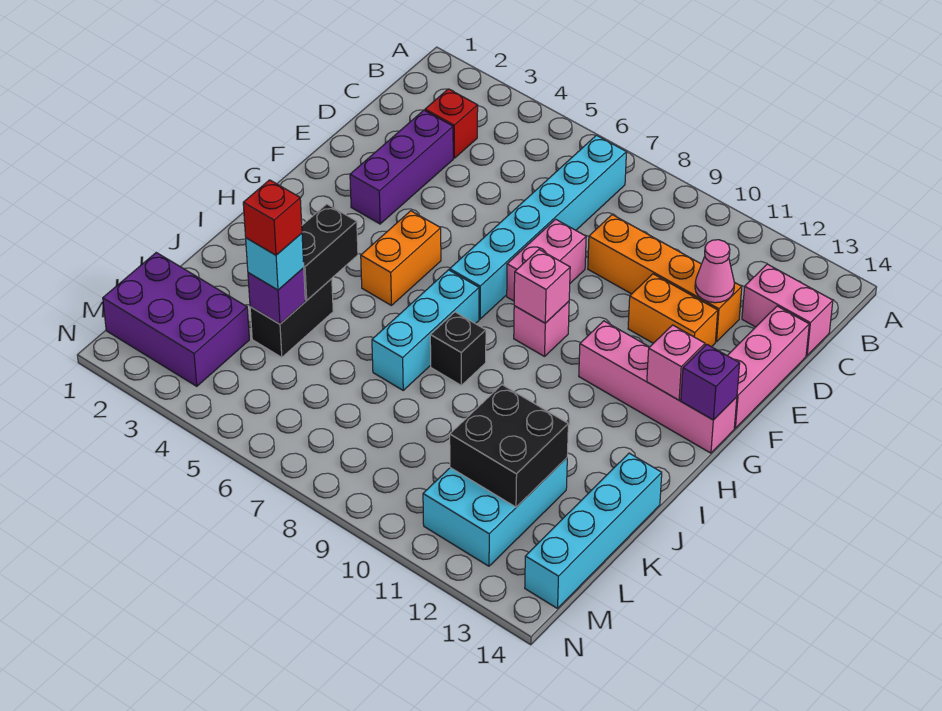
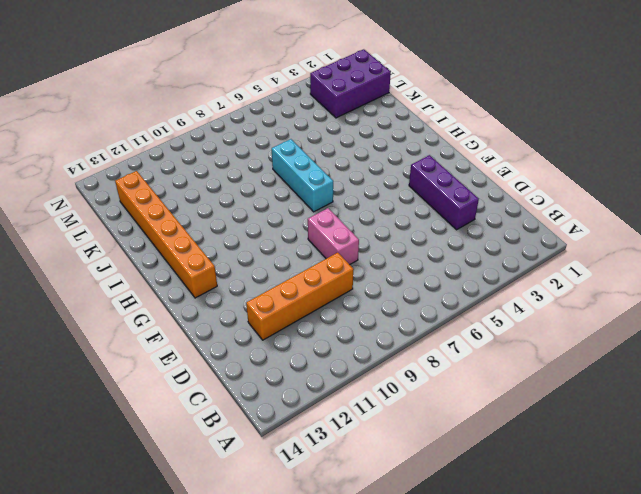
orange 1x6 brick [115,171,217,298] -> pink 1x4 brick [579,321,737,453]
none -> cyan 1x6 brick [450,135,626,319]
none -> red 1x1 brick [425,89,478,158]
none -> pink 1x2 brick [742,264,833,355]

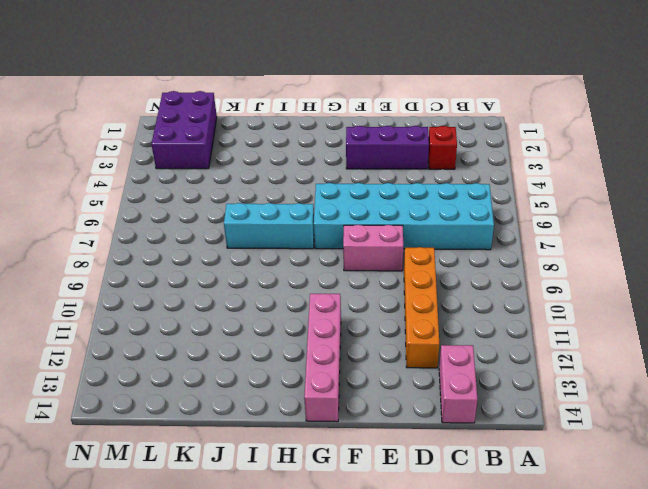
cyan 2x6 brick [314,183,494,250] -> cyan 1x6 brick [450,135,626,319]
none -> pink 1x3 brick [727,306,809,428]
none -> orange 1x2 brick [628,274,718,347]
none -> orange 1x2 brick [361,211,441,306]

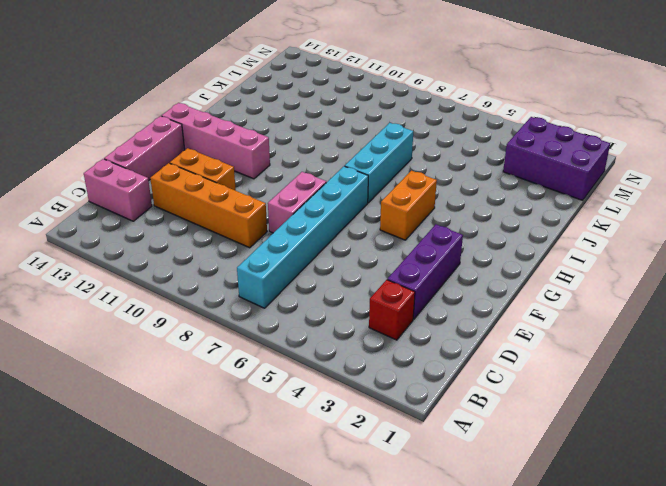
none -> pink 1x1 brick [514,301,569,356]
none -> black 1x1 brick [430,312,486,385]
none -> black 1x2 brick [250,279,333,357]

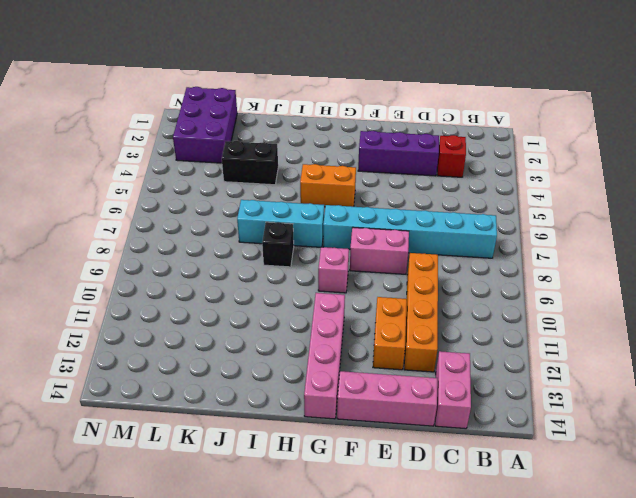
none -> cyan 1x4 brick [525,453,662,608]
none -> cyan 2x3 brick [423,458,567,566]
none -> pink 1x1 cone [695,240,735,303]

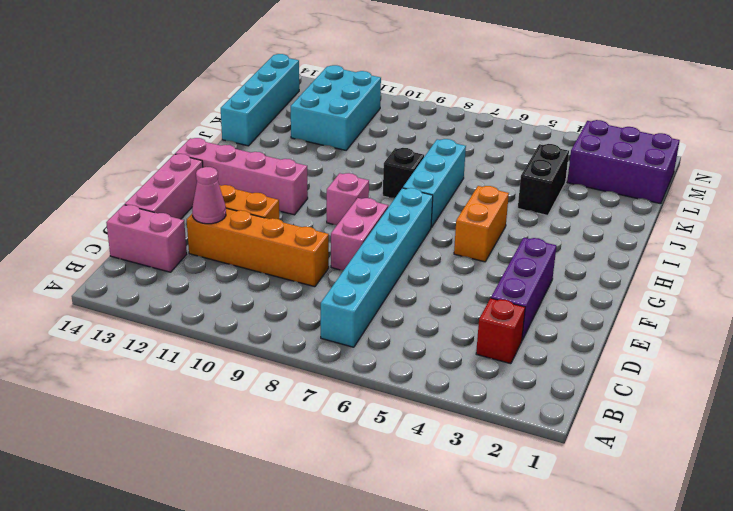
none -> pink 1x1 brick [514,250,570,323]
none -> pink 1x1 brick [647,325,705,400]
none -> purple 1x1 brick [681,344,740,420]

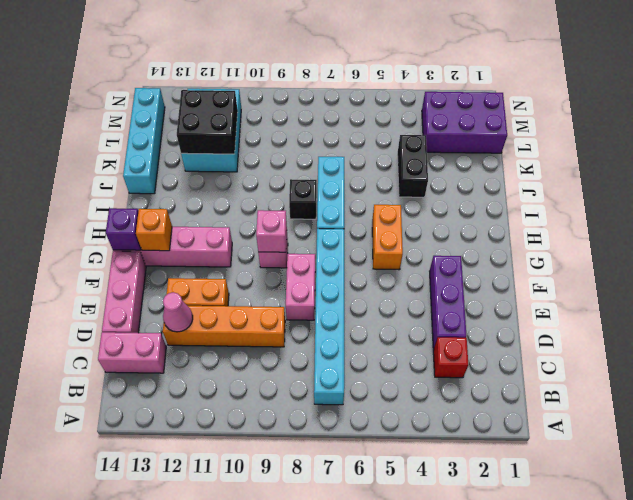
orange 1x1 brick [136,209,172,251] -> pink 1x1 brick [647,325,705,400]
none -> black 1x2 brick [302,204,358,300]
none -> purple 1x1 brick [248,268,305,324]
none -> cyan 1x1 brick [246,233,304,290]

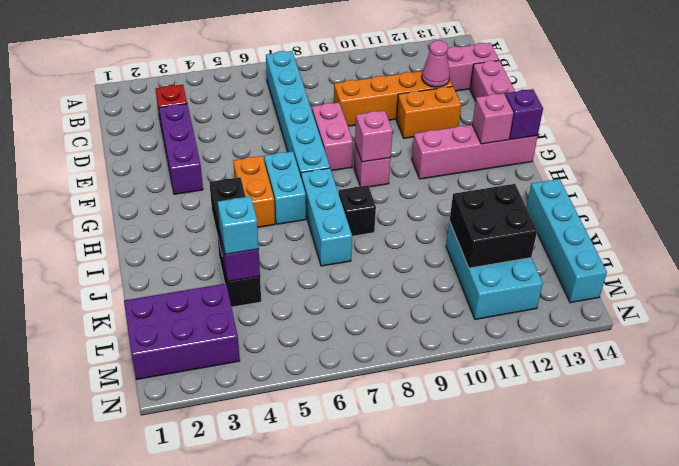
cyan 1x2 brick [264,151,306,224] -> none
none -> red 1x1 brick [243,180,302,255]

